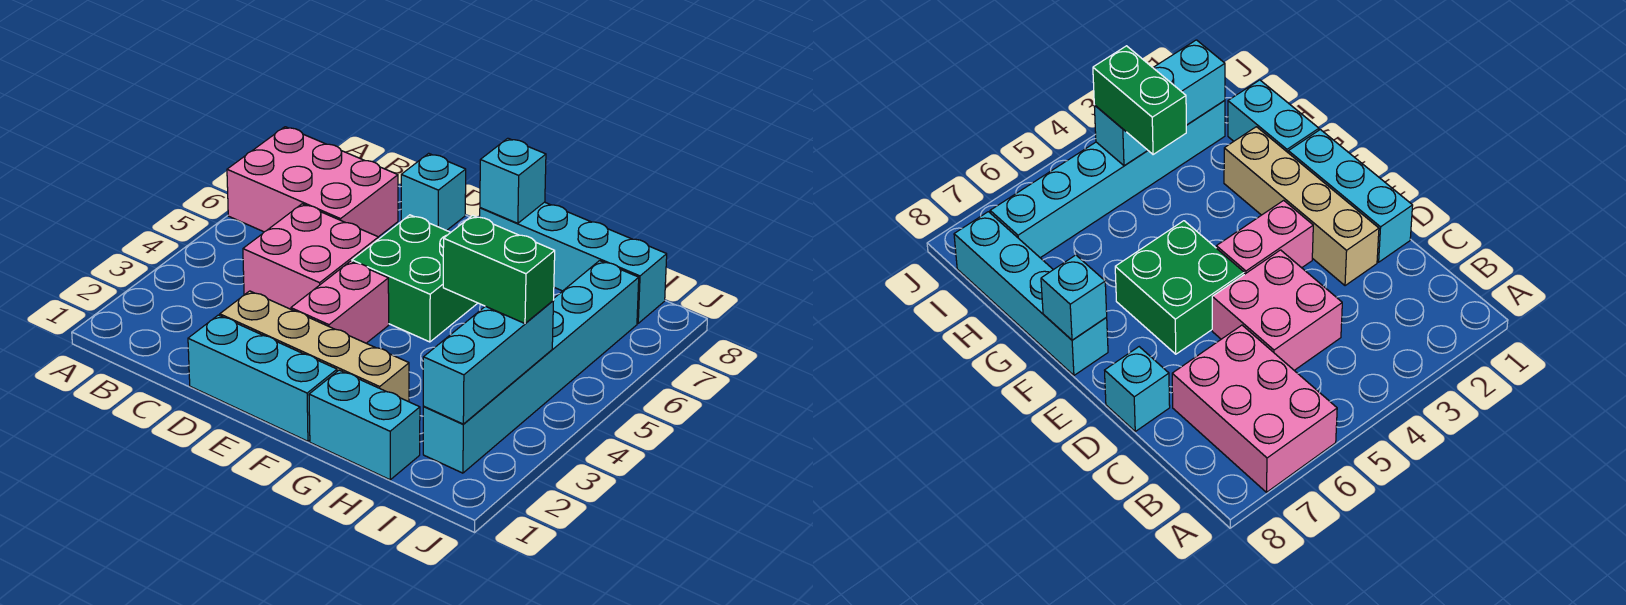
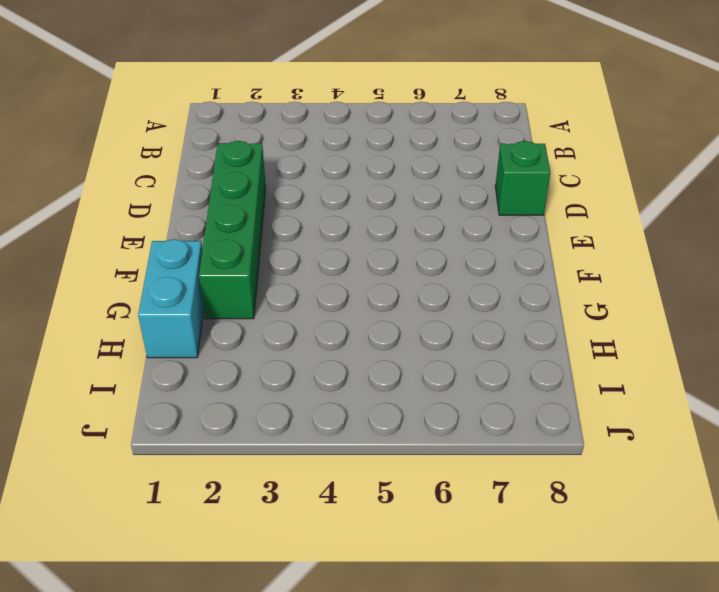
green 1x4 brick [199,141,266,319] -> tan 1x4 brick [220,291,409,402]
green 1x1 brick [495,141,550,215] -> cyan 1x1 brick [401,153,466,231]
none -> pink 2x3 brick [227,127,398,237]
none -> pink 2x2 brick [243,204,379,309]
none -> cyan 1x3 brick [188,315,337,441]

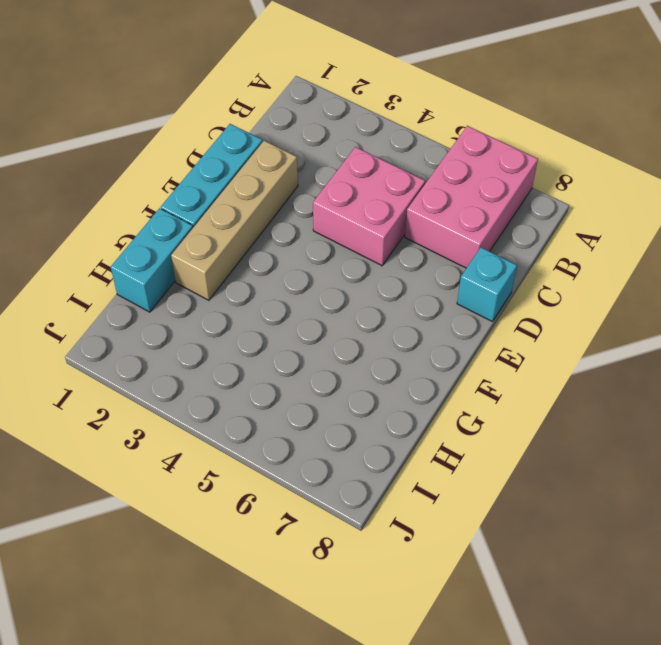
none -> pink 1x2 brick [291,261,389,343]
none -> green 2x2 brick [352,215,477,342]
none -> cyan 1x4 brick [480,202,667,323]

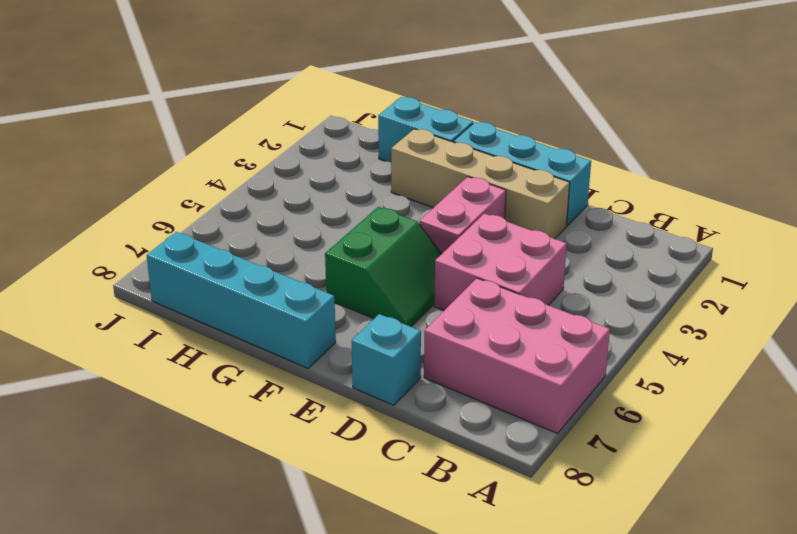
green 2x2 slope [325,207,441,327] -> green 2x2 brick [352,215,477,342]
none -> cyan 1x6 brick [423,261,639,473]
none -> cyan 1x1 brick [480,138,546,223]
none -> cyan 1x3 brick [423,301,553,424]

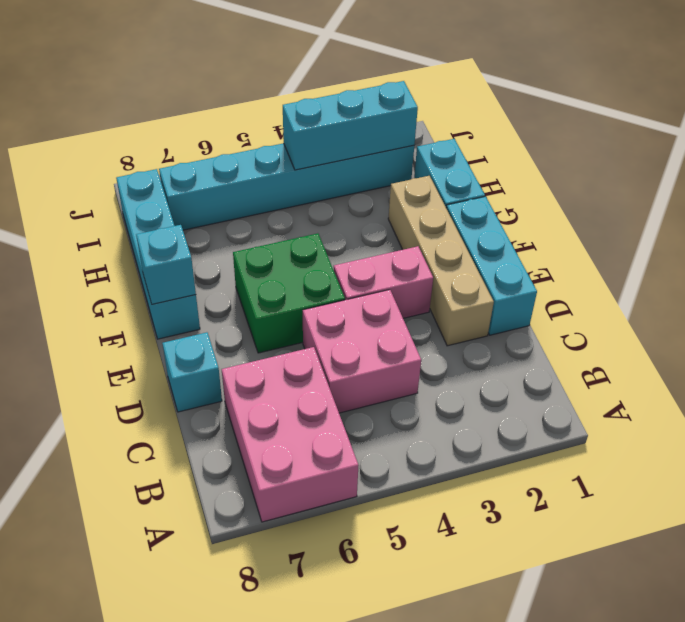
none -> green 1x2 brick [443,215,555,323]

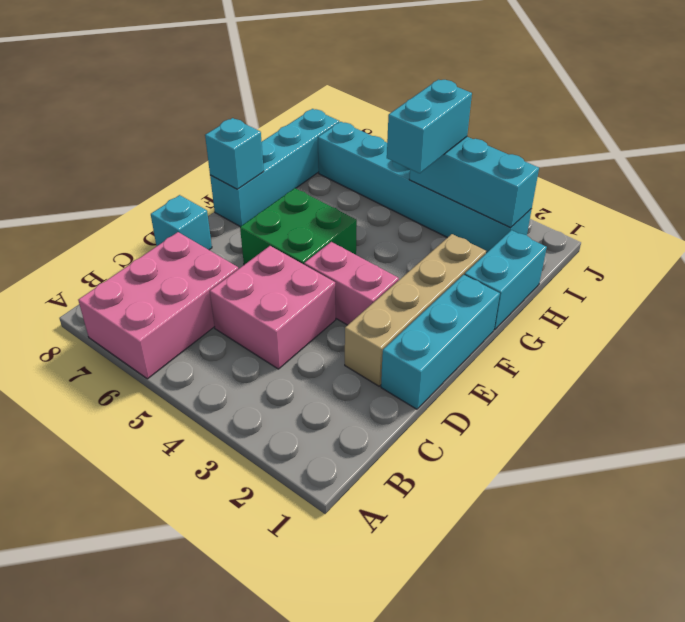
cyan 1x2 brick [387,80,472,173] -> green 1x2 brick [443,215,555,323]

